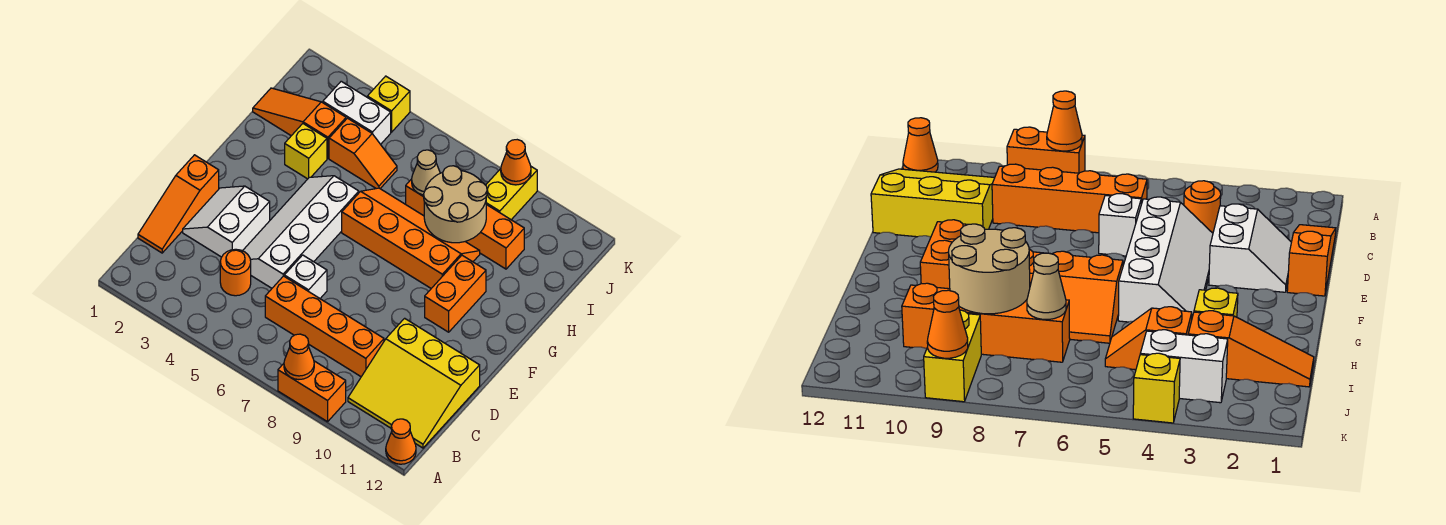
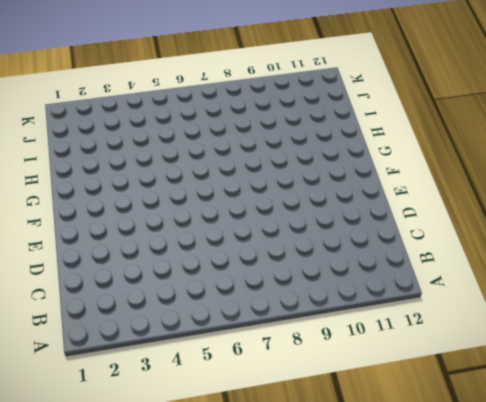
none -> orange 1x2 brick [278,361,346,422]
none -> orange 1x1 cone [386,419,416,464]
none -> yellow 3x3 slope [348,318,480,448]

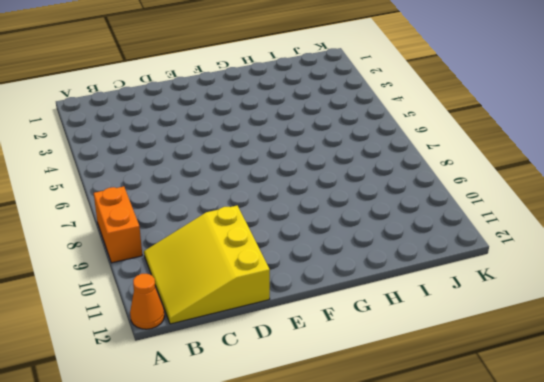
none -> orange 1x3 slope [138,155,219,253]
none -> orange 1x1 round brick [220,249,251,296]
none -> orange 1x4 brick [265,276,384,377]

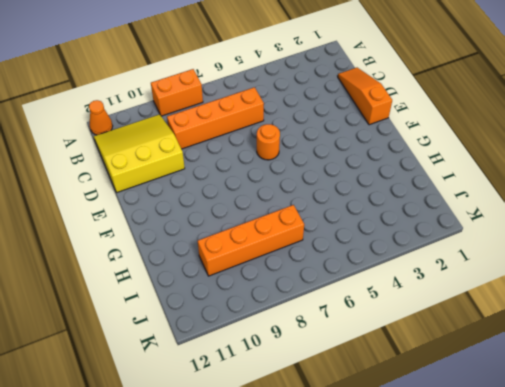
orange 1x1 round brick [257,124,280,160] -> orange 1x1 round brick moved to [220,249,251,296]
none -> white 2x2 slope [183,186,270,257]
none -> white 2x4 slope [243,176,359,288]
none -> white 1x1 brick [284,255,327,298]

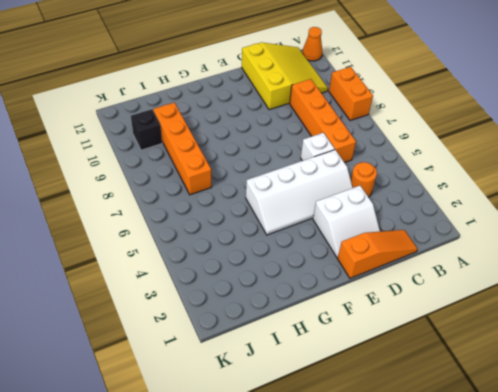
black 1x1 brick [131,109,162,150] -> none
none -> orange 1x2 brick [425,255,486,332]
none -> orange 2x4 slope [342,188,480,288]
none -> yellow 1x1 brick [285,124,327,179]

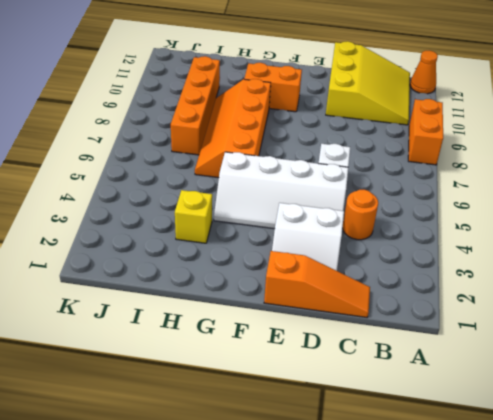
none -> orange 1x4 brick [265,276,384,377]
none -> orange 1x3 slope [253,88,346,158]
none -> orange 1x2 slope [329,118,397,189]

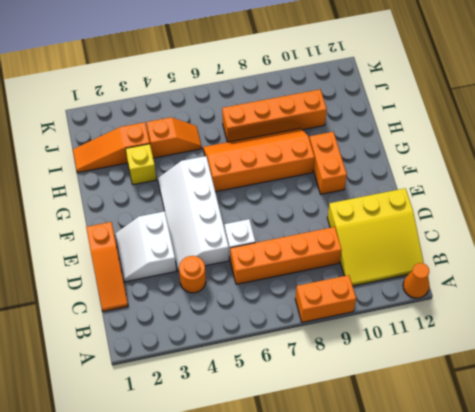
none -> white 1x2 brick [323,81,391,144]
none -> yellow 1x2 brick [486,167,537,220]
none -> yellow 1x1 brick [367,76,410,132]

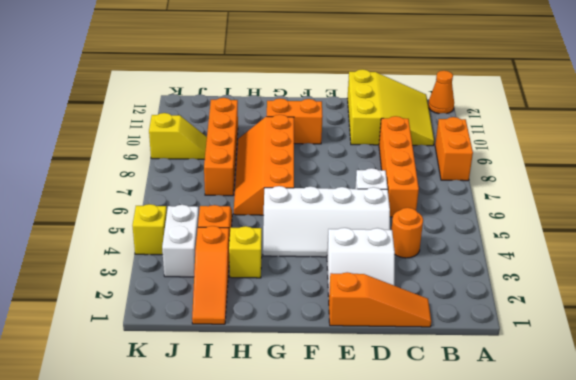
yellow 1x2 slope [149,113,207,159] -> yellow 1x2 brick [486,167,537,220]
none -> orange 1x1 cone [284,334,314,380]
none -> tan 2x2 round brick [424,166,487,243]
none -> tan 1x1 cone [412,150,440,195]

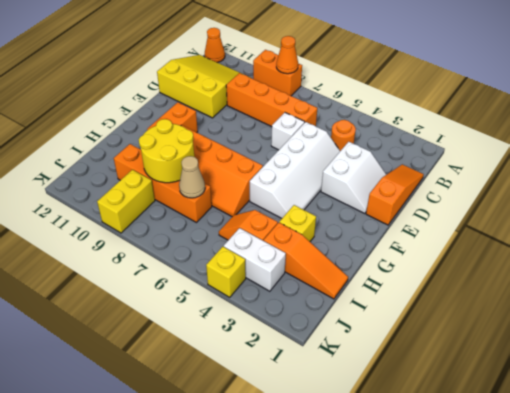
yellow 2x2 round brick [139,119,194,183] -> tan 2x2 round brick [424,166,487,243]
none -> orange 1x1 cone [501,140,531,185]

